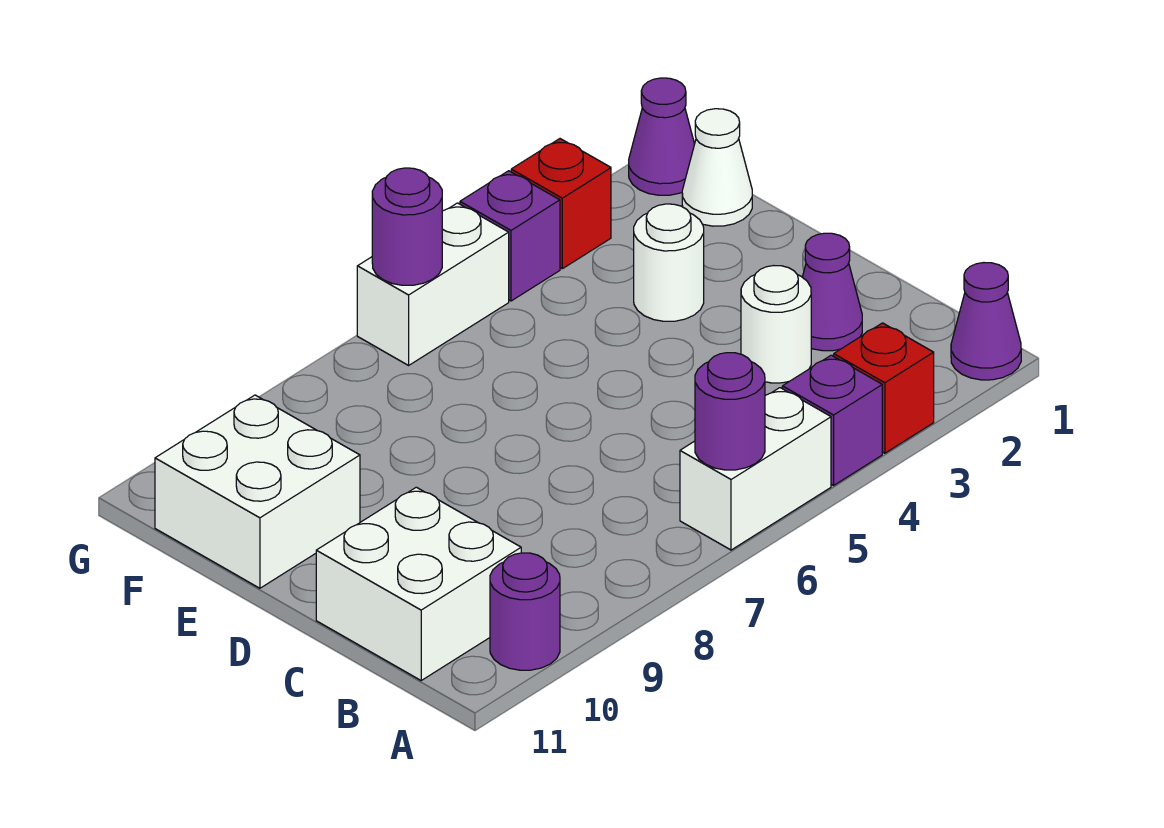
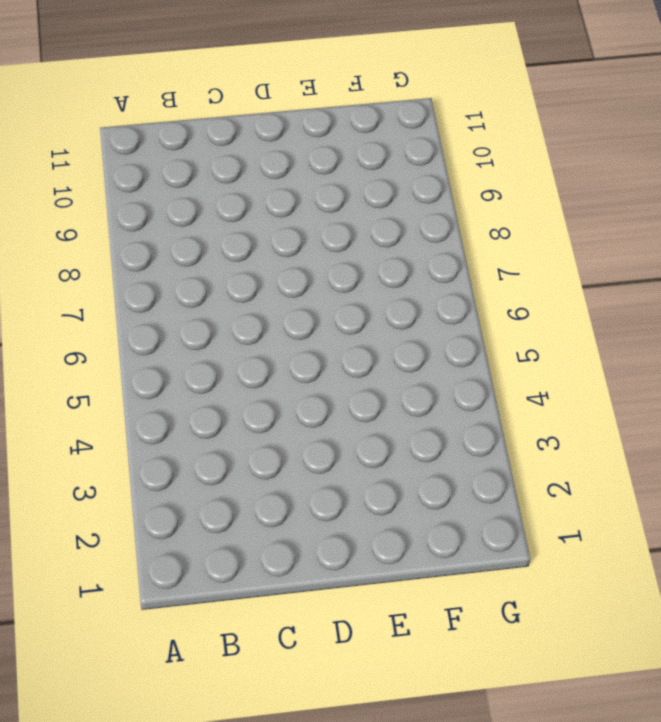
none -> purple 1x1 cone [951,263,1021,380]
none -> red 1x1 brick [834,323,934,453]
none -> purple 1x1 brick [782,355,882,485]

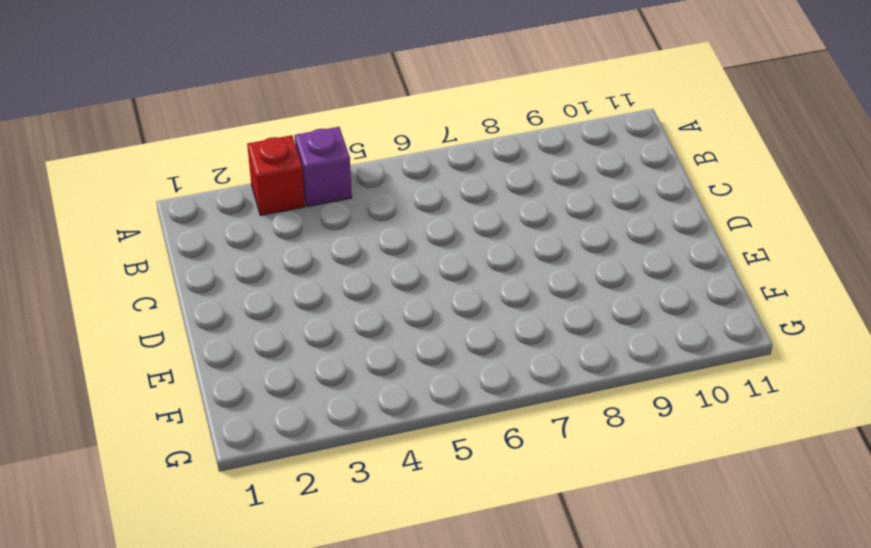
none -> purple 1x1 cone [951,263,1021,380]
none -> white 1x2 brick [680,388,831,550]
none -> purple 1x1 round brick [490,553,560,670]

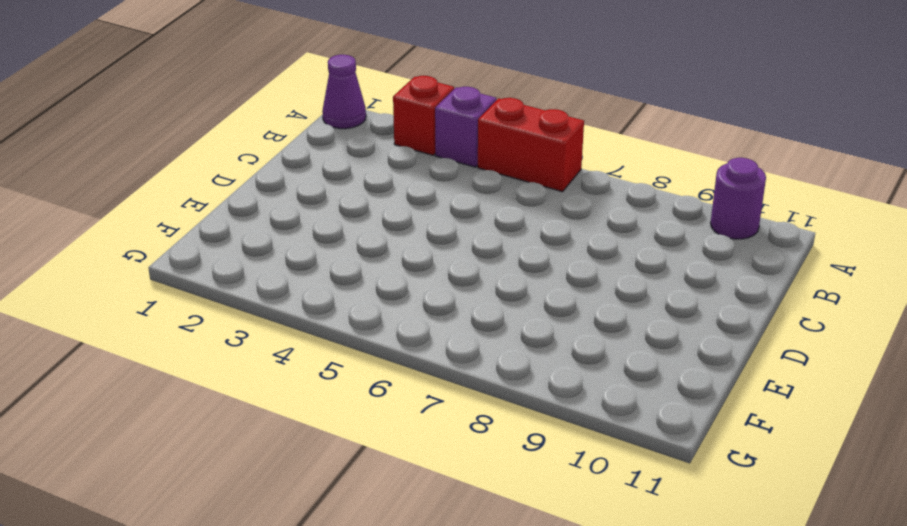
red 1x2 brick [478,98,584,192] -> white 1x2 brick [680,388,831,550]
none -> white 2x2 brick [316,487,521,680]
none -> purple 1x1 cone [802,233,862,351]
none -> white 1x1 round brick [741,266,811,383]

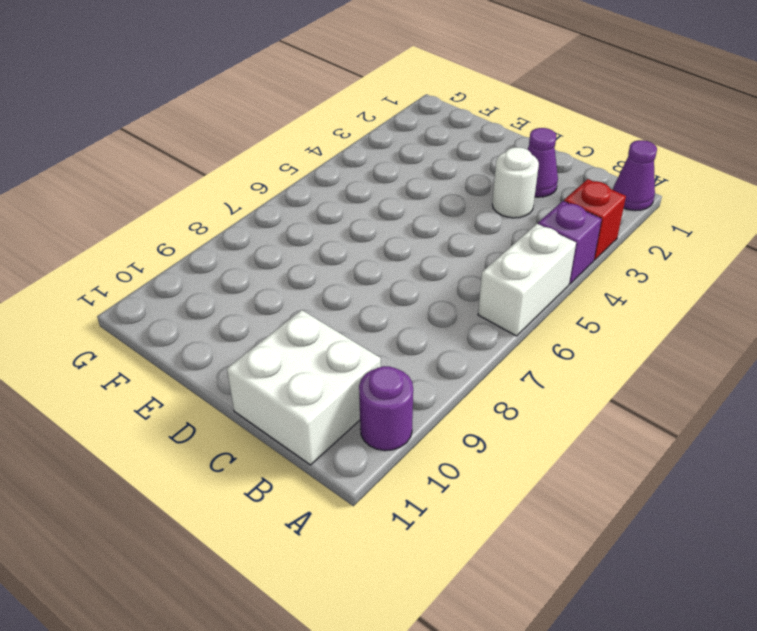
none -> white 1x1 round brick [634,204,704,321]
none -> white 2x2 brick [155,395,360,588]
none -> white 1x1 cone [682,109,752,226]

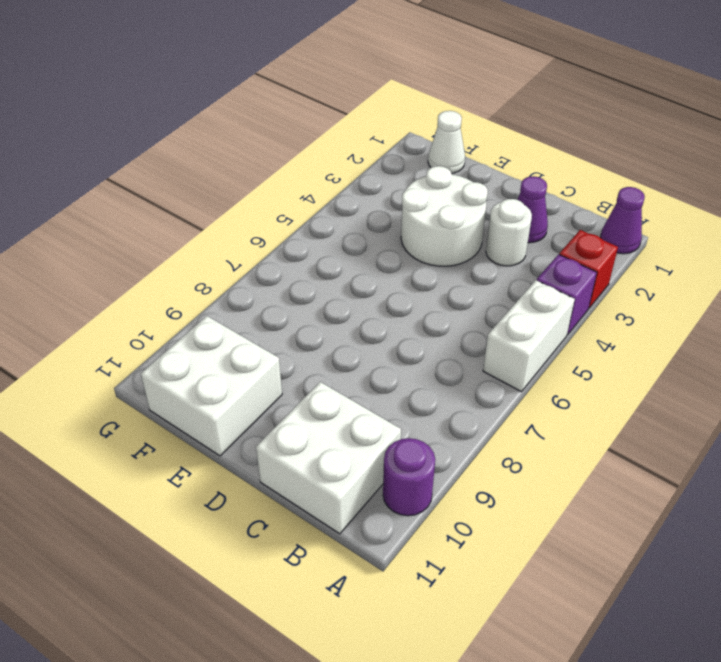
white 2x2 round brick [401,166,488,266] -> white 1x1 round brick [634,204,704,321]
none -> purple 1x1 cone [629,78,695,195]
none -> red 1x1 brick [511,139,611,269]
none -> purple 1x1 brick [460,171,560,301]

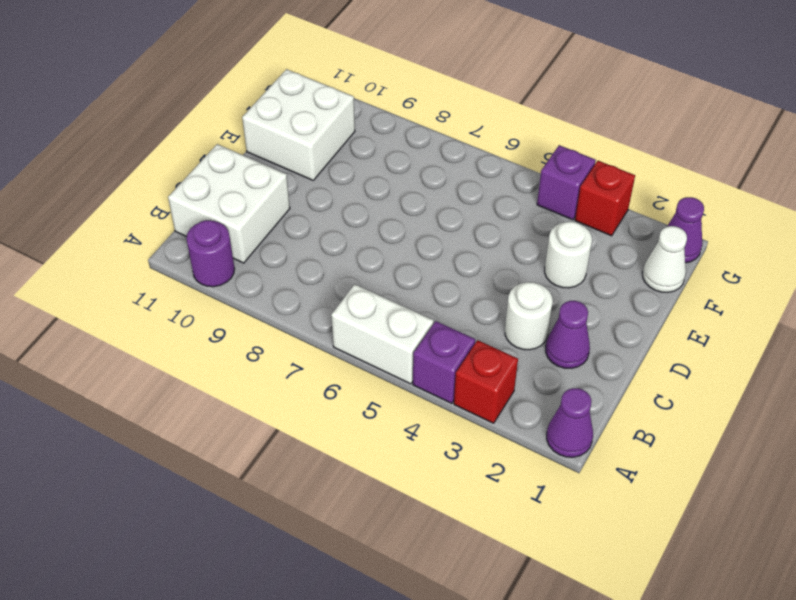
none -> white 1x2 brick [357,203,509,365]
none -> purple 1x1 round brick [695,353,765,470]
none -> purple 1x1 round brick [372,168,442,285]

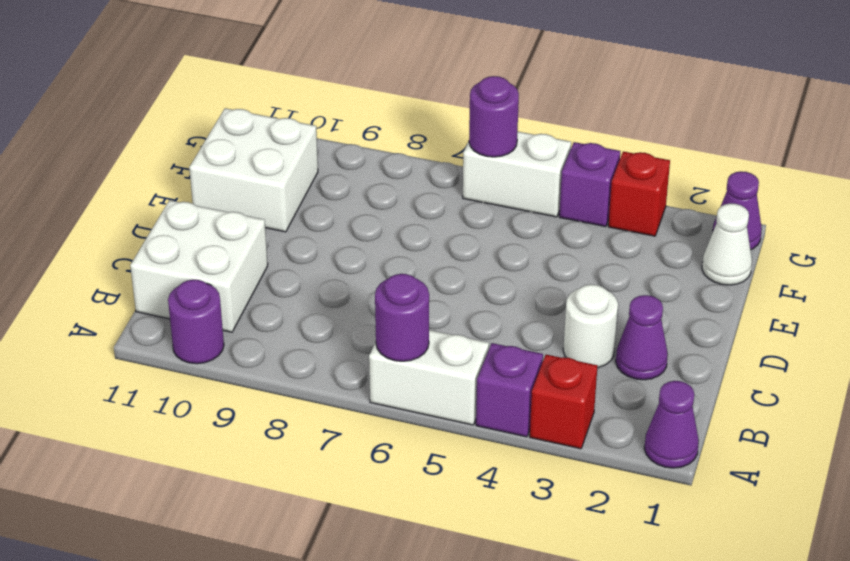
none -> white 1x1 round brick [634,204,704,321]

